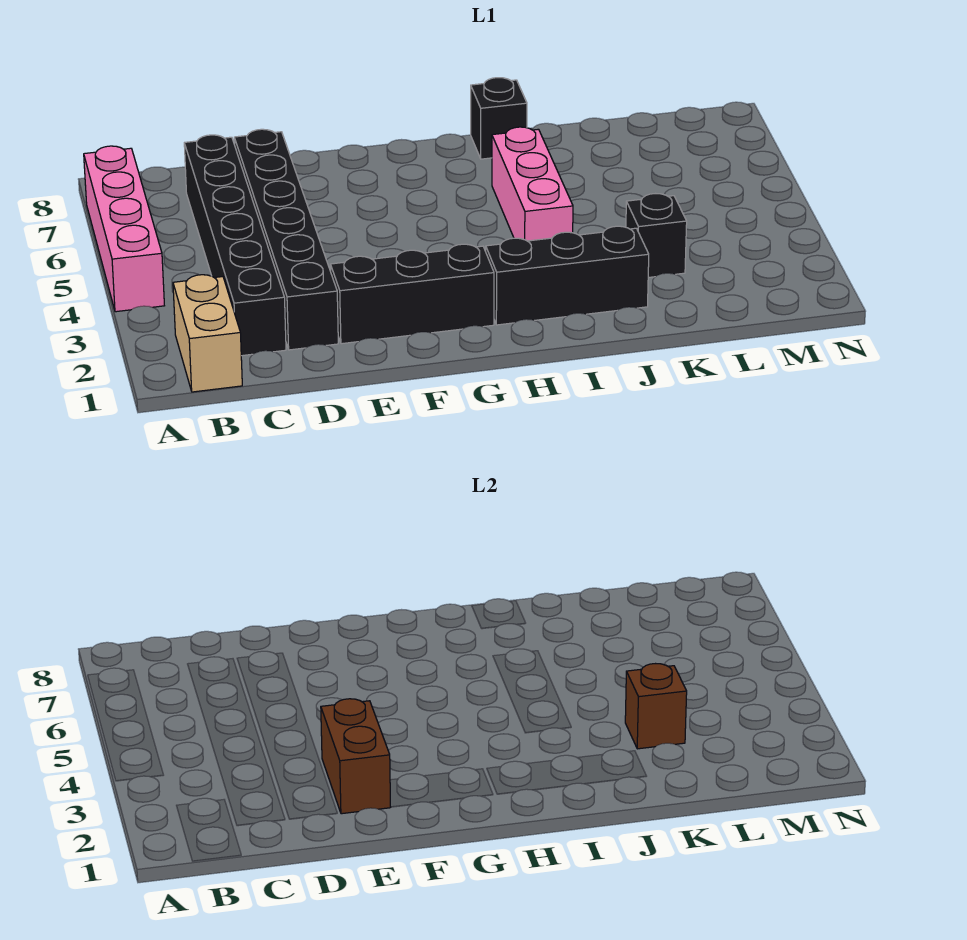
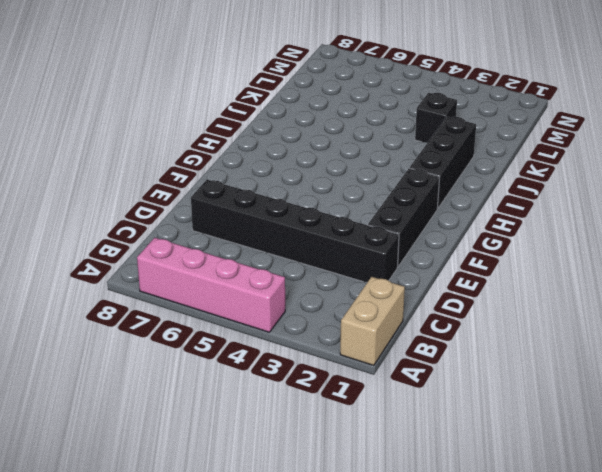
tan 1x2 brick [340,277,405,366] -> tan 1x2 brick turned to [173,275,242,392]
none -> black 1x6 brick [184,135,286,356]
none -> pink 1x3 brick [492,127,573,241]

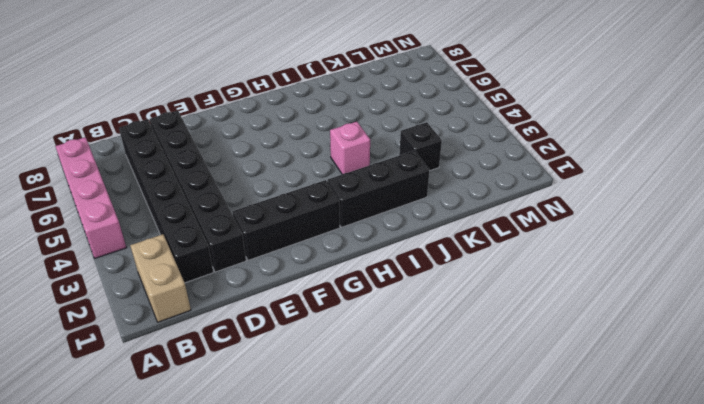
pink 1x1 brick [330,122,370,174] -> pink 1x3 brick [492,127,573,241]
none -> black 1x1 brick [471,78,527,159]
none -> brown 1x2 brick [321,699,391,814]

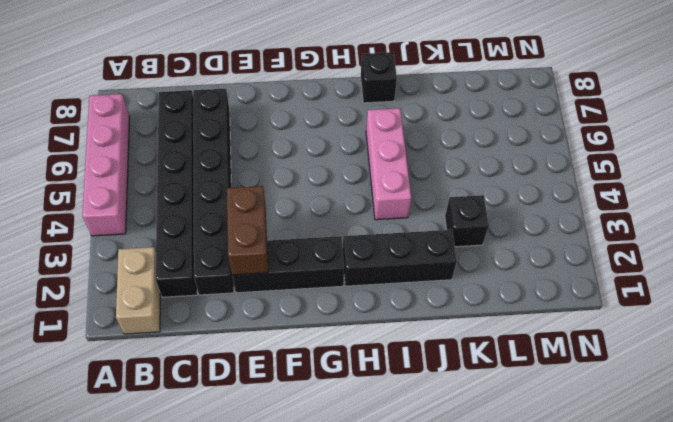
none -> brown 1x1 brick [625,664,687,749]

